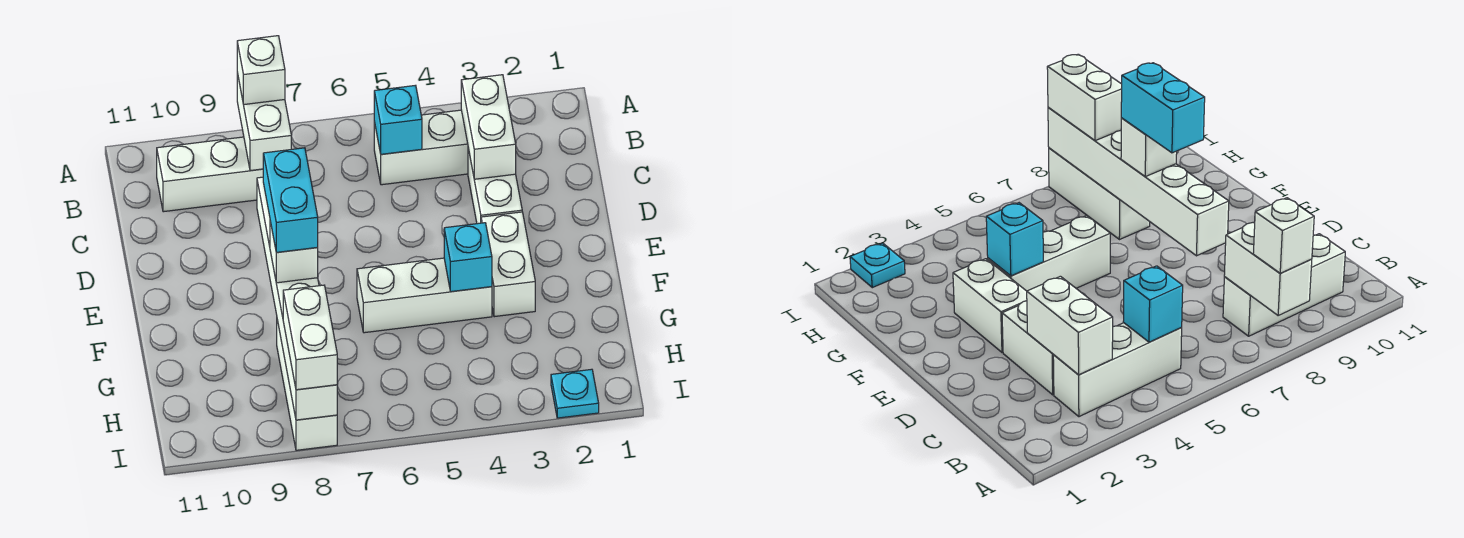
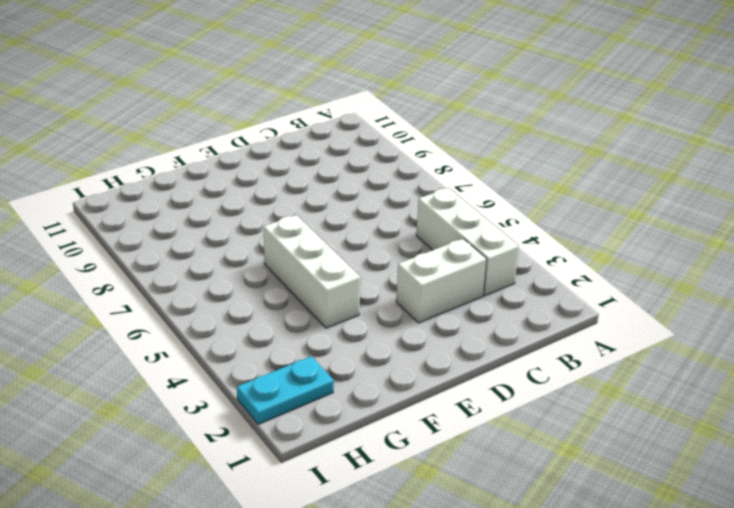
cyan 1x2 plate [237,356,334,424] -> cyan 1x1 plate [551,369,599,418]
none -> white 1x3 brick [157,137,263,212]
none -> white 1x2 brick [481,212,535,317]
none -> white 1x3 brick [277,320,337,450]

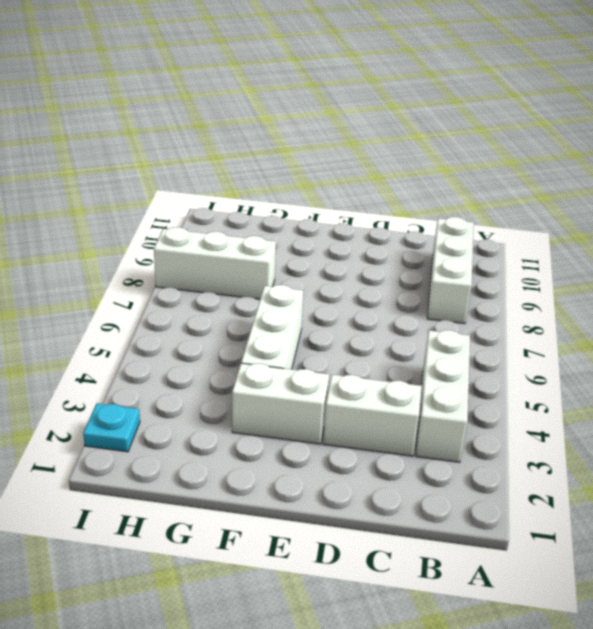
none -> white 1x2 brick [237,73,291,171]
none -> white 1x2 brick [461,75,516,179]
none -> cyan 1x1 brick [374,85,422,154]

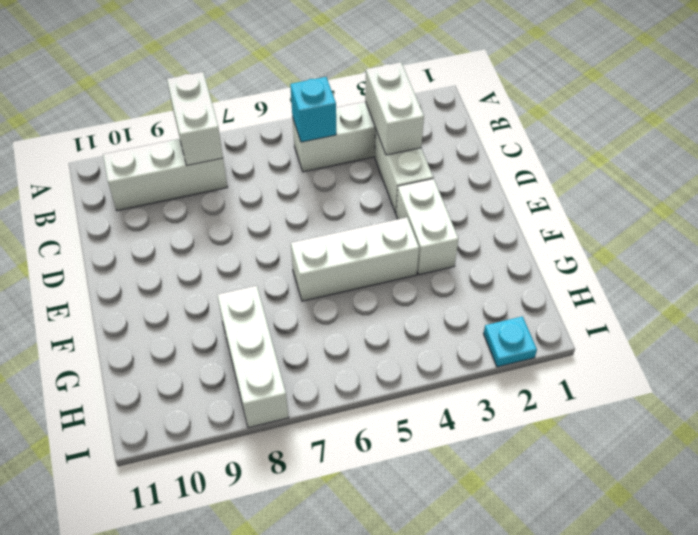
none -> white 1x6 brick [257,177,337,420]
none -> cyan 1x1 brick [444,223,492,292]
none -> white 1x1 brick [237,36,285,105]

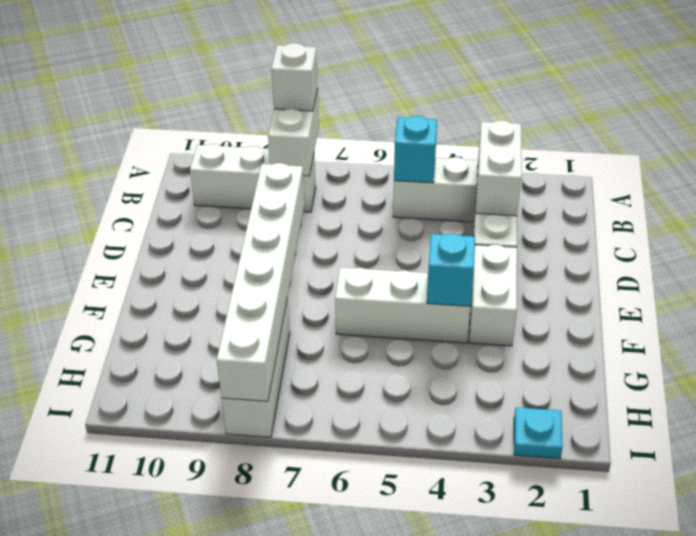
none -> white 1x1 brick [270,221,318,283]
none -> white 1x2 brick [283,285,337,390]
none -> cyan 1x2 brick [263,148,318,253]

